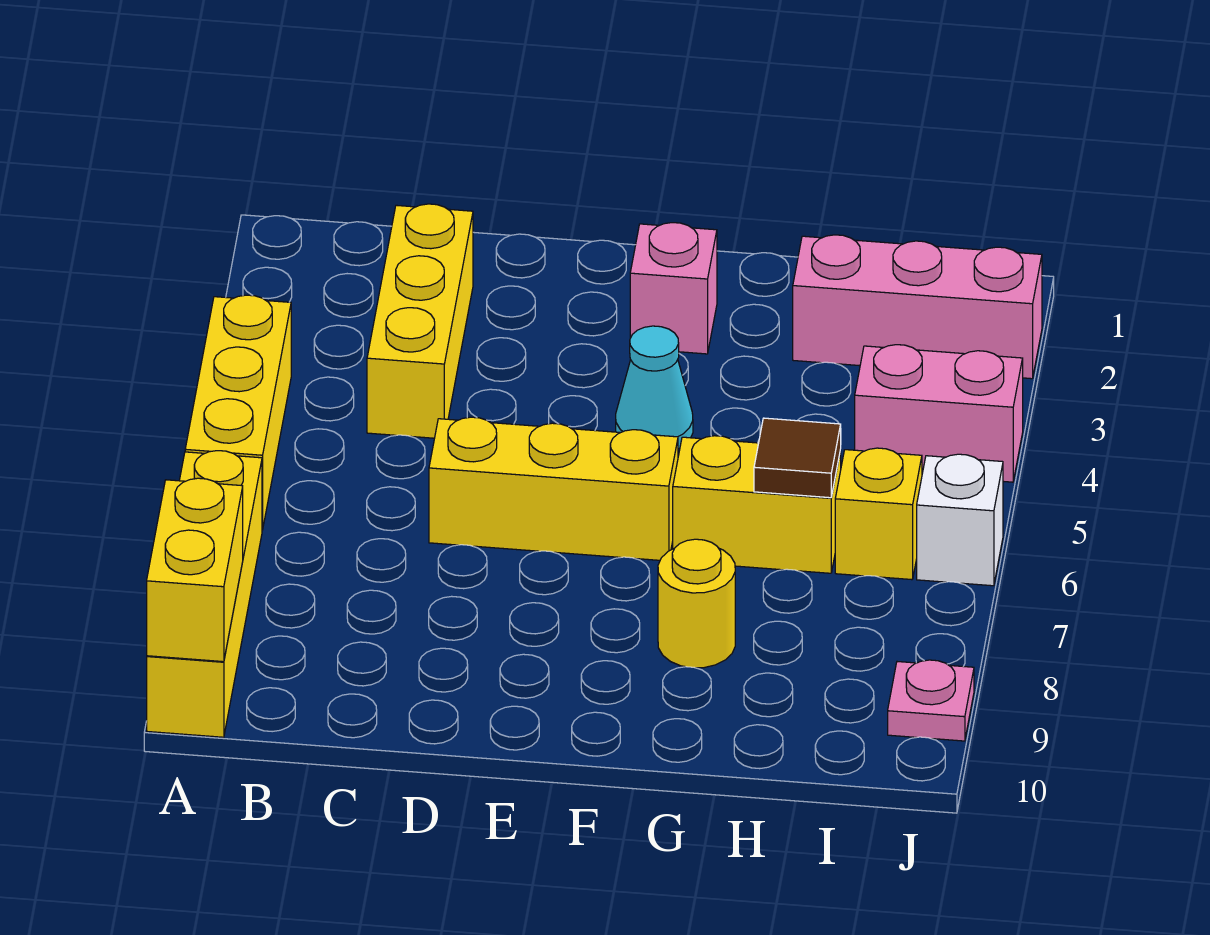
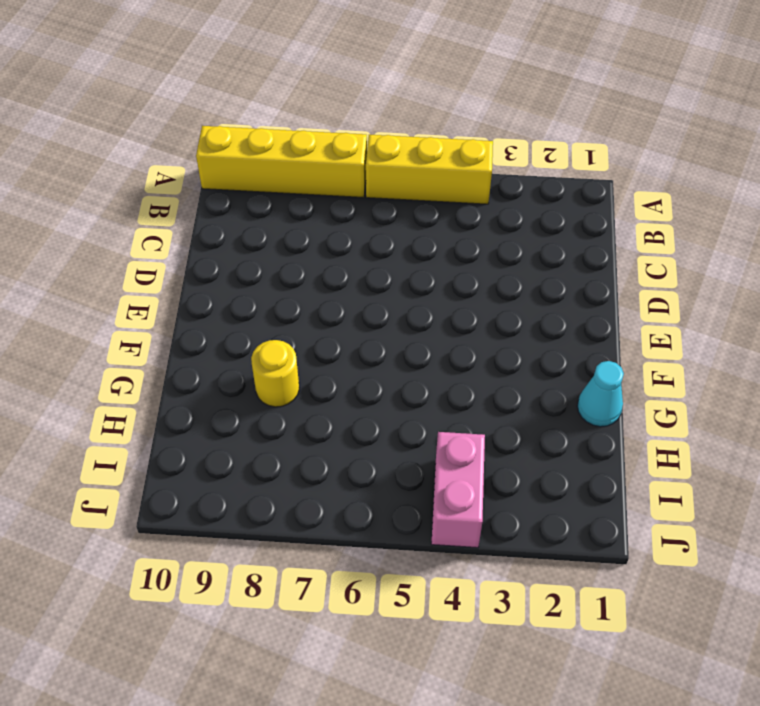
cyan 1x1 cone [577,361,624,427] -> cyan 1x1 cone moved to [616,326,693,449]
none -> yellow 1x3 brick [367,204,473,438]
none -> yellow 1x3 brick [429,417,678,560]
none -> pink 1x1 brick [630,223,717,354]

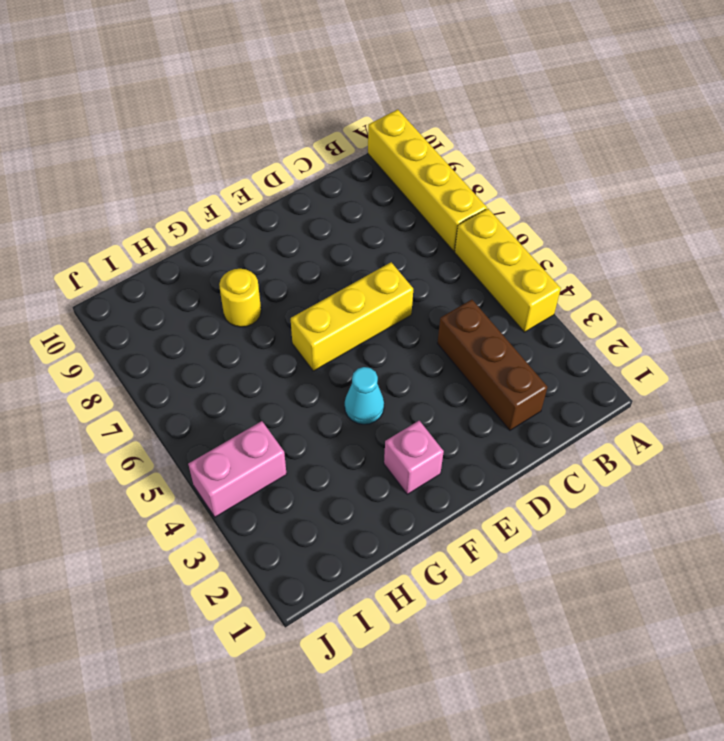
brown 1x3 brick [437,300,548,430] -> yellow 1x3 brick [367,204,473,438]
none -> yellow 1x2 brick [673,436,841,573]
none -> pink 1x3 brick [793,235,1042,379]
none -> yellow 1x1 brick [835,448,922,580]

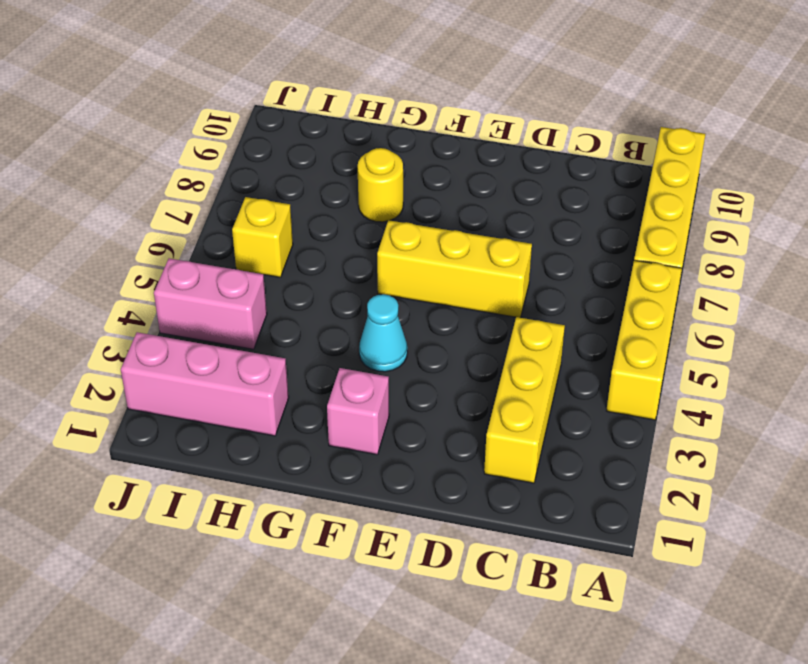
none -> yellow 1x2 brick [673,436,841,573]
none -> white 1x1 brick [917,454,1003,586]
none -> pink 1x1 plate [888,660,974,741]

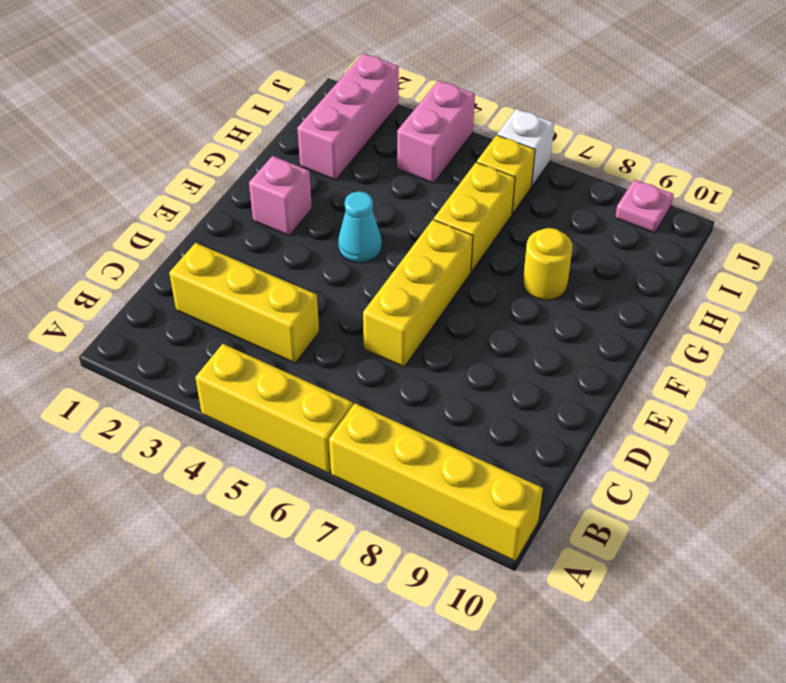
none -> yellow 1x2 brick [147,478,243,662]
none -> brown 1x1 tile [754,418,841,498]

